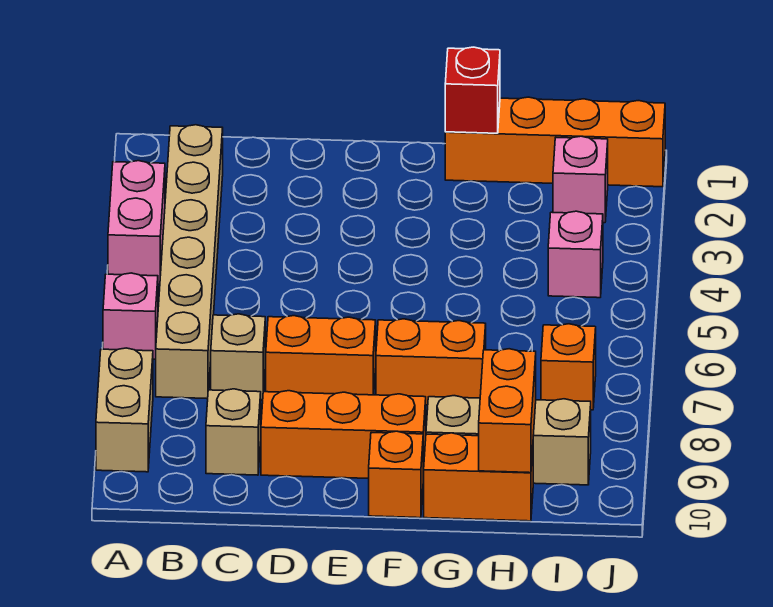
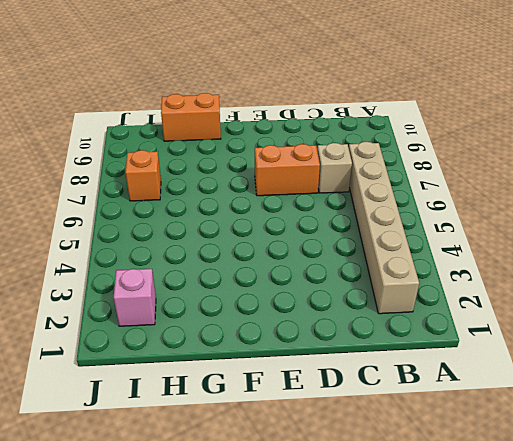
none -> pink 1x2 brick [108,161,165,284]
none -> pink 1x1 brick [103,273,158,359]
none -> tan 1x2 brick [96,348,153,472]

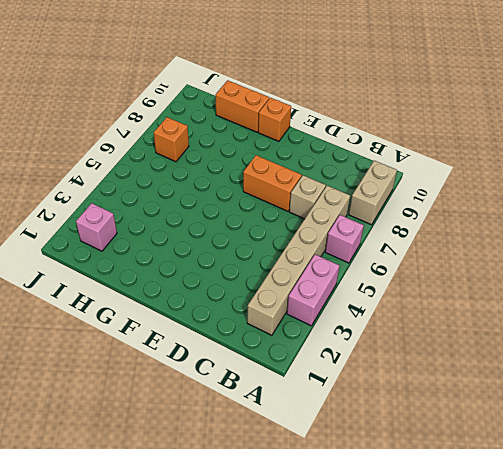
none -> tan 1x1 brick [206,389,261,475]
none -> orange 1x3 brick [261,391,426,479]
none -> orange 1x2 brick [376,319,486,405]

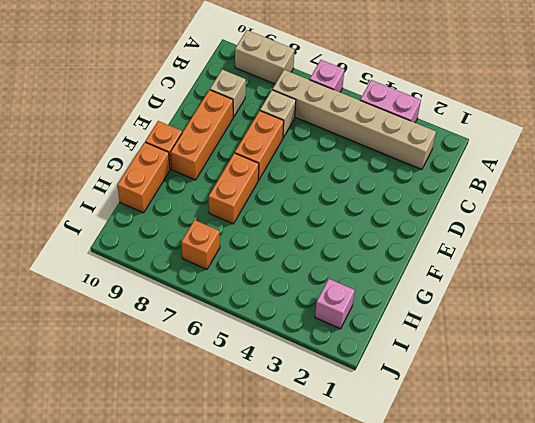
none -> orange 1x4 brick [445,97,665,187]
none -> tan 1x3 brick [426,396,591,485]
none -> pink 1x1 brick [548,211,603,298]

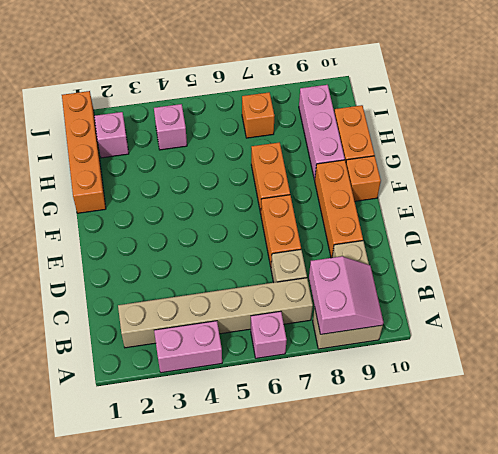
pink 2x2 slope [309,256,384,334] -> none
pink 1x3 brick [299,85,345,180] -> tan 1x3 brick [426,396,591,485]
none -> red 1x1 brick [445,47,500,133]
none -> orange 1x2 brick [479,349,536,473]

